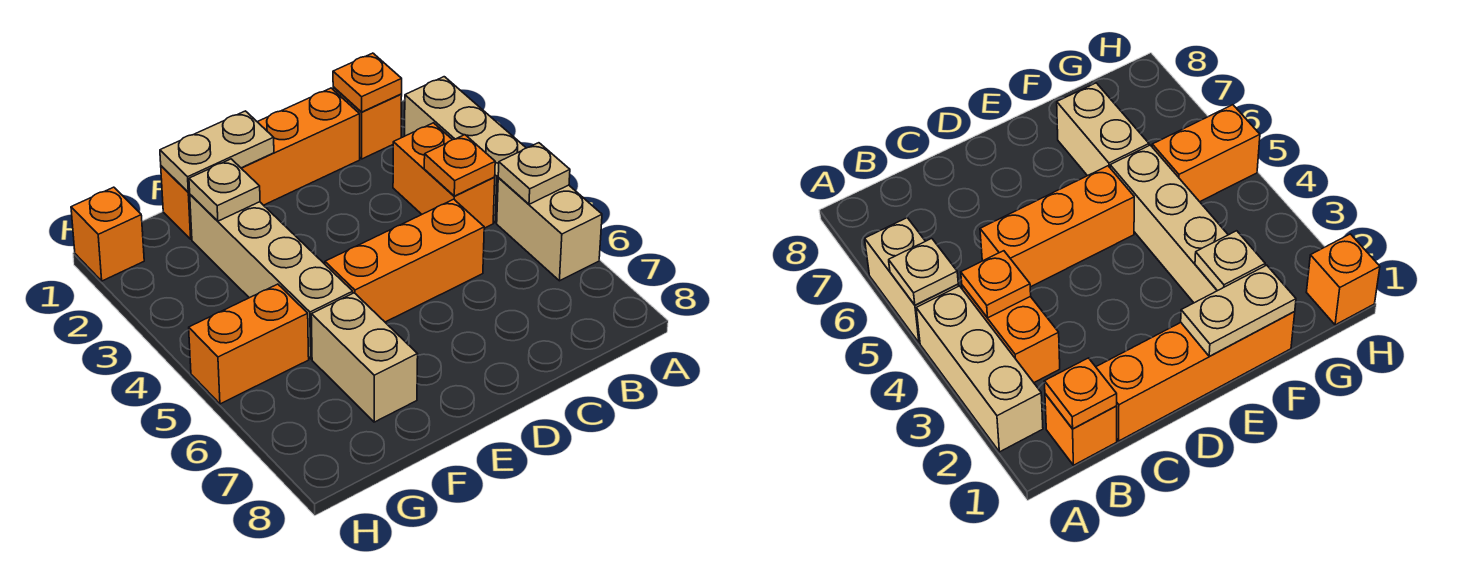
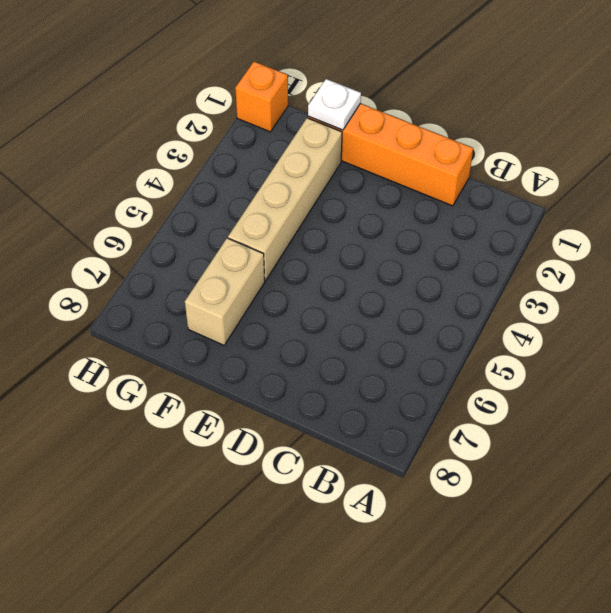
white 1x1 plate [308,79,361,130] -> tan 1x2 plate [160,111,274,192]
none -> tan 1x3 brick [405,77,526,223]
none -> tan 1x2 brick [497,178,602,281]
none -> orange 1x1 brick [333,87,402,159]

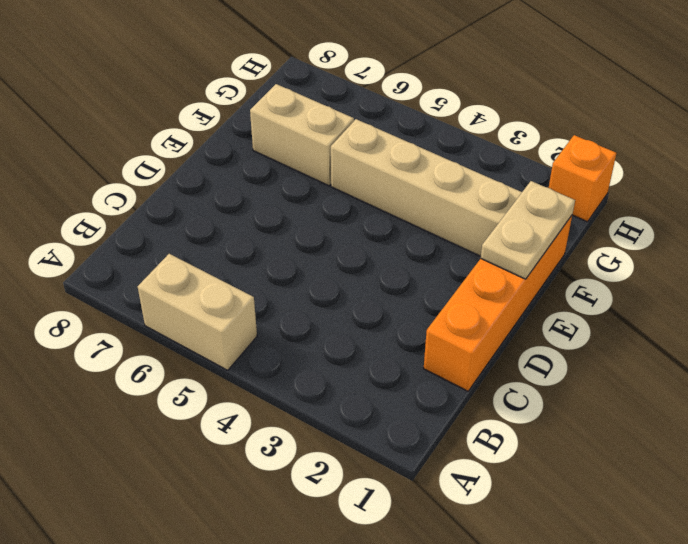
none -> tan 1x3 brick [405,77,526,223]
none -> orange 1x1 brick [333,87,402,159]
none -> orange 1x2 brick [393,123,495,228]

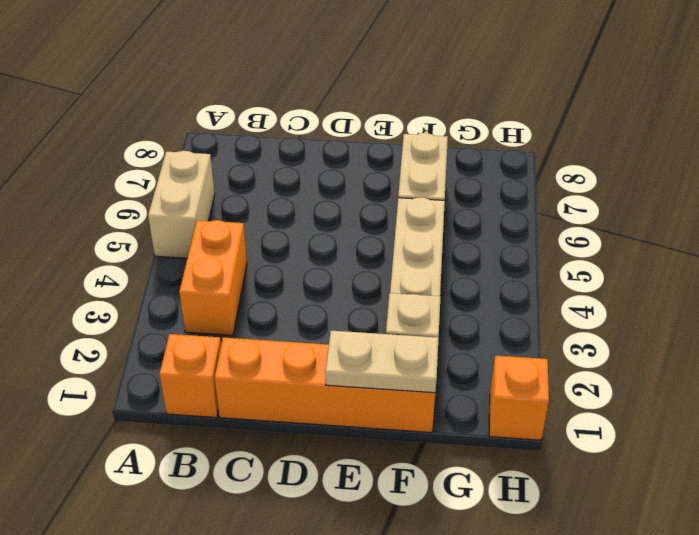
none -> tan 1x3 brick [405,77,526,223]
none -> orange 1x3 brick [325,199,484,322]
none -> orange 1x2 brick [189,284,309,404]

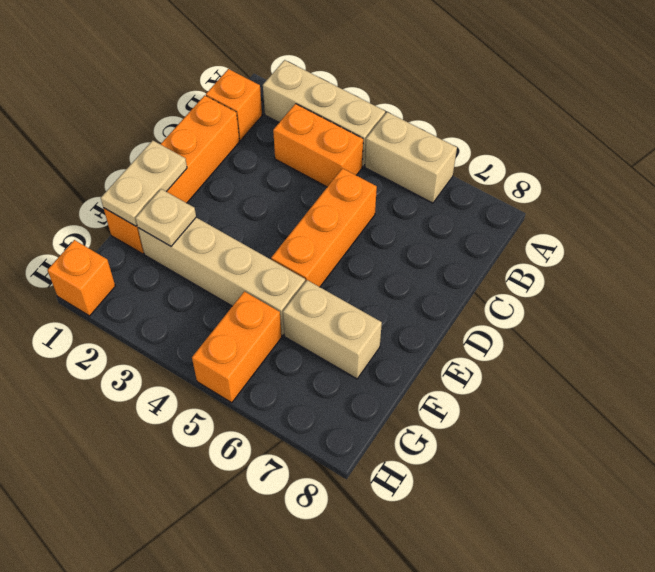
none -> tan 1x1 plate [498,143,570,204]
none -> orange 1x1 plate [333,53,402,112]
none -> orange 1x1 plate [424,135,495,196]

